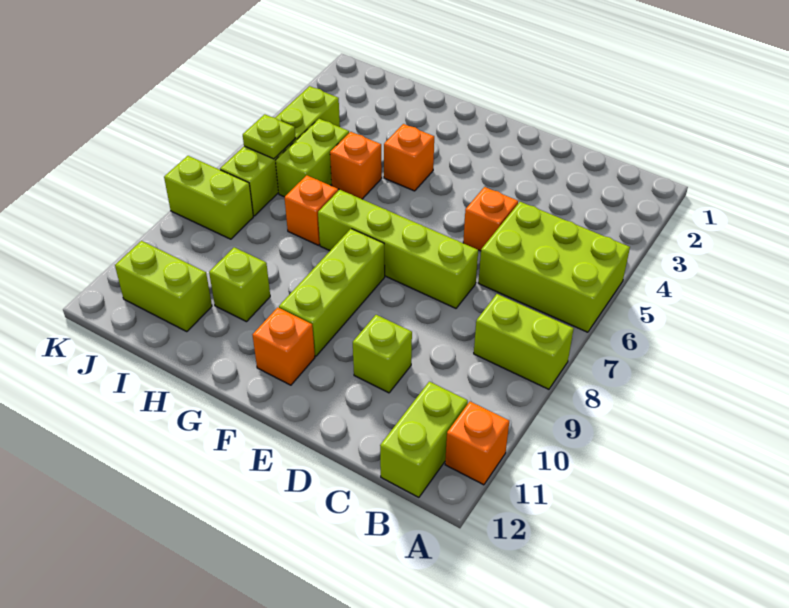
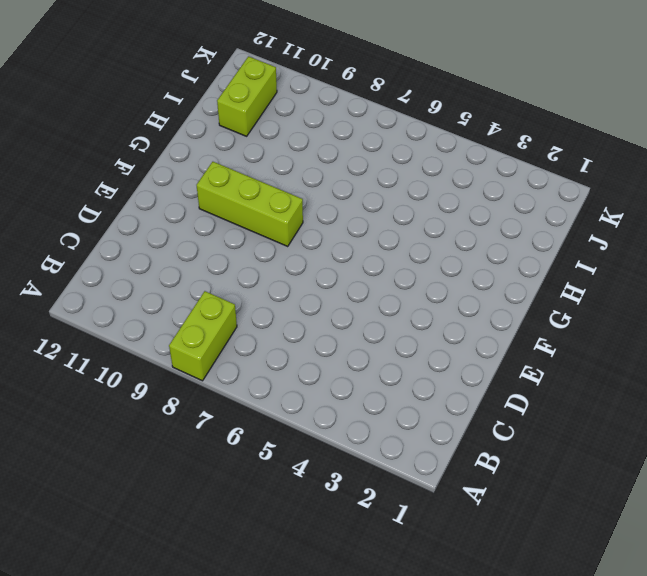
none -> lime 2x3 brick [478,202,630,332]
none -> orange 1x1 brick [445,402,509,485]
none -> lime 1x2 brick [380,382,468,497]

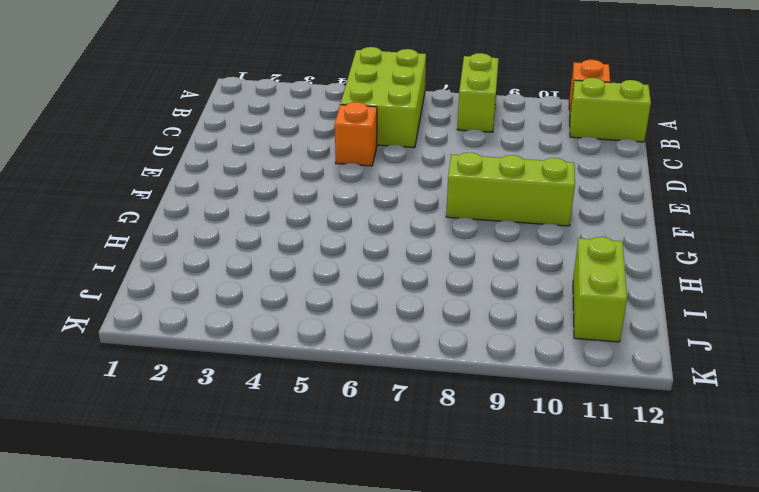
none -> lime 1x4 brick [318,190,478,308]
none -> lime 1x1 brick [353,315,412,393]
none -> orange 1x1 brick [253,307,315,385]

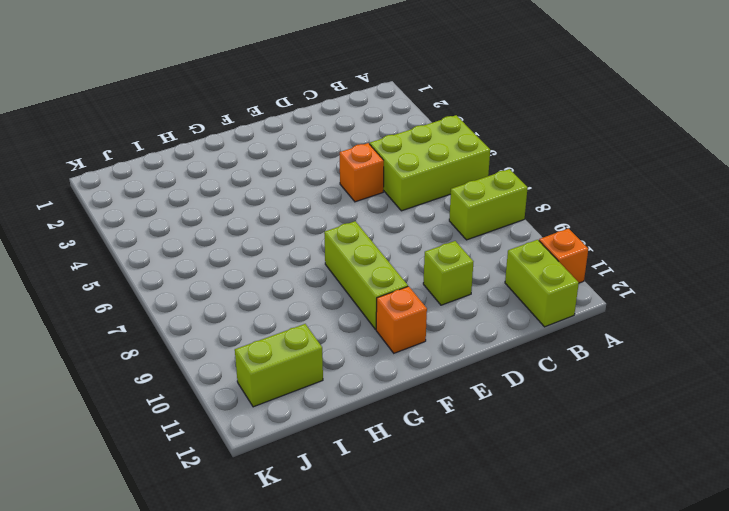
none -> lime 1x4 brick [318,190,478,308]
none -> orange 1x1 brick [384,124,434,191]
none -> orange 1x1 brick [330,132,382,199]

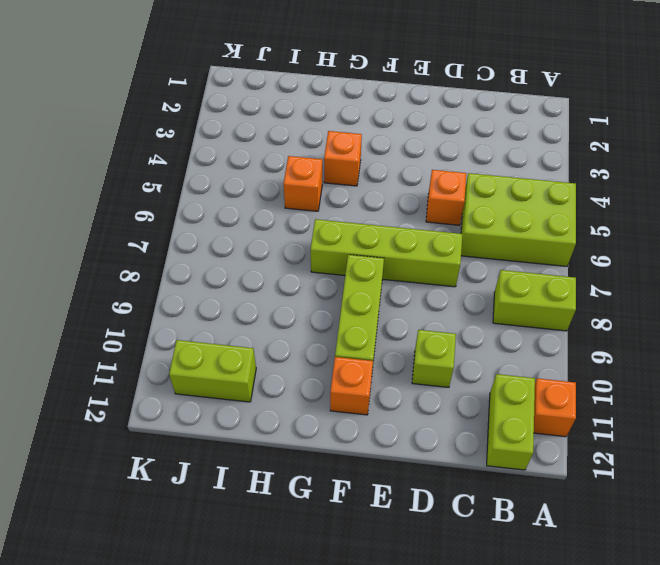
none -> orange 1x1 brick [285,175,338,245]
none -> lime 1x1 brick [209,247,270,322]
none -> lime 1x2 brick [276,119,349,197]

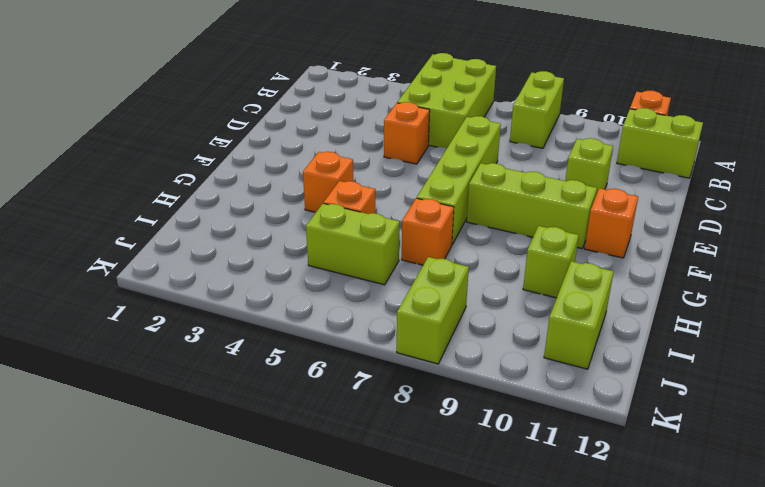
none -> lime 1x4 brick [220,86,340,216]
none -> lime 1x1 plate [243,114,295,159]

